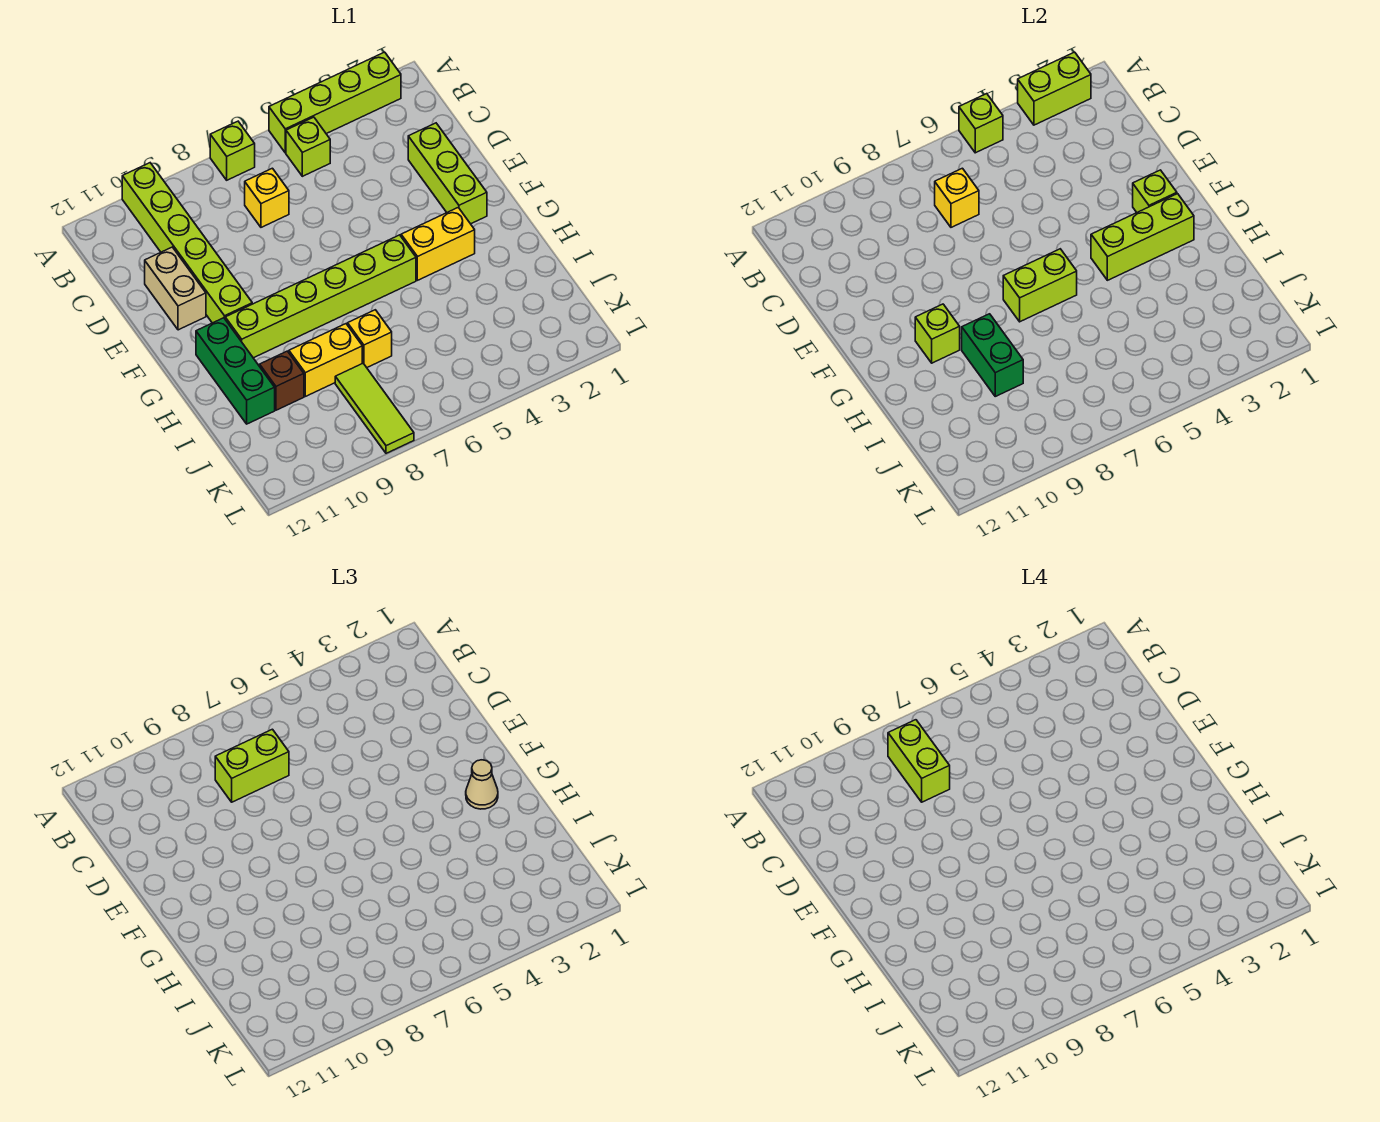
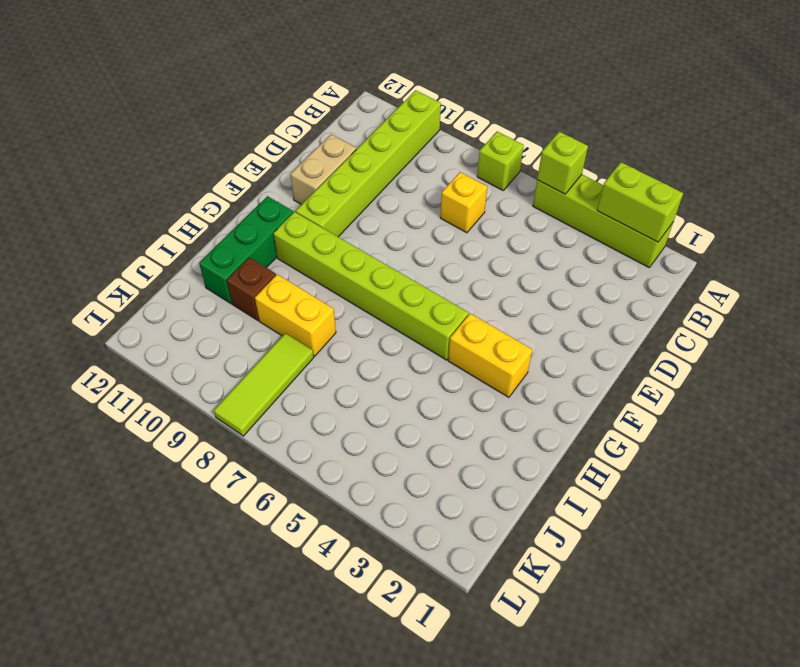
none -> lime 1x1 brick [286,117,330,176]
none -> lime 1x3 brick [408,123,487,224]
none -> yellow 1x1 brick [348,310,392,368]

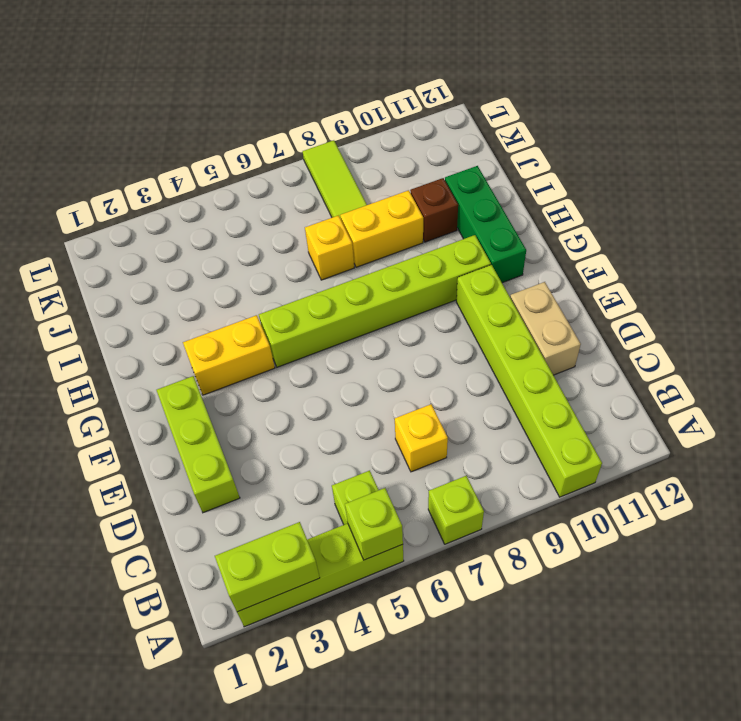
none -> yellow 1x1 brick [935,168,979,227]
none -> lime 1x1 brick [1133,170,1177,212]
none -> lime 1x3 brick [1091,194,1194,280]

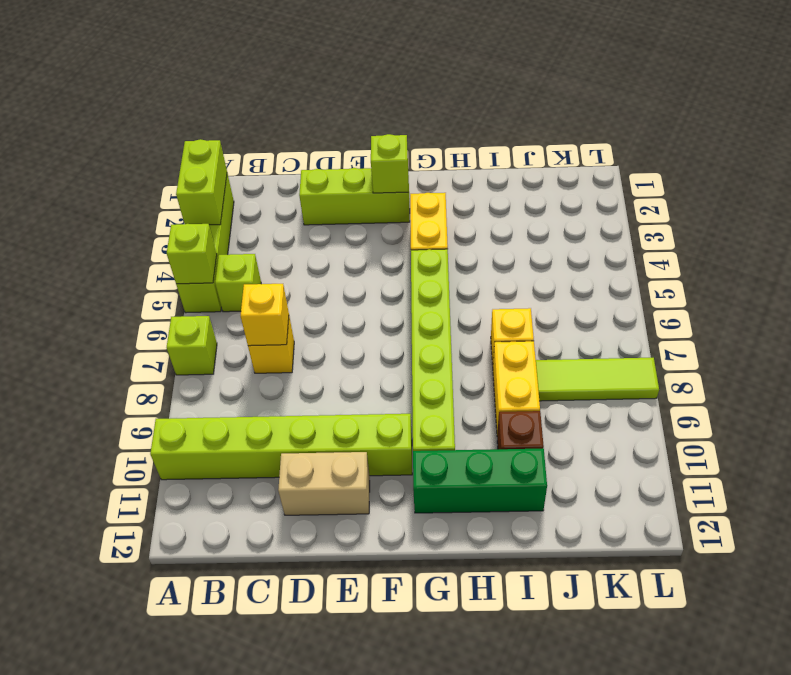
none -> lime 1x3 brick [1091,194,1194,280]
none -> lime 1x2 brick [1003,249,1077,322]
none -> lime 1x1 brick [915,304,960,363]

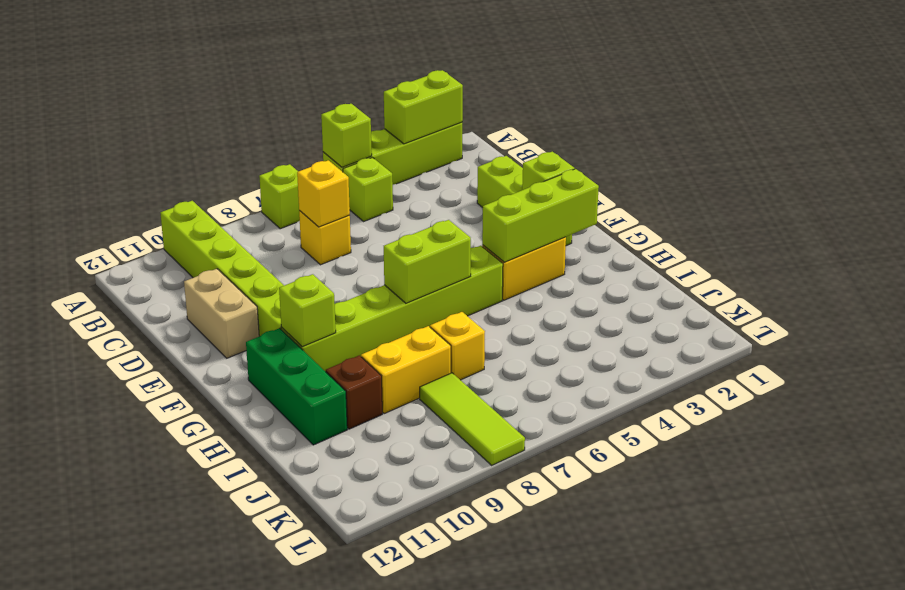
none -> green 1x2 brick [962,314,1023,396]
none -> lime 1x2 brick [215,729,289,802]
none -> tan 1x1 cone [466,760,498,809]

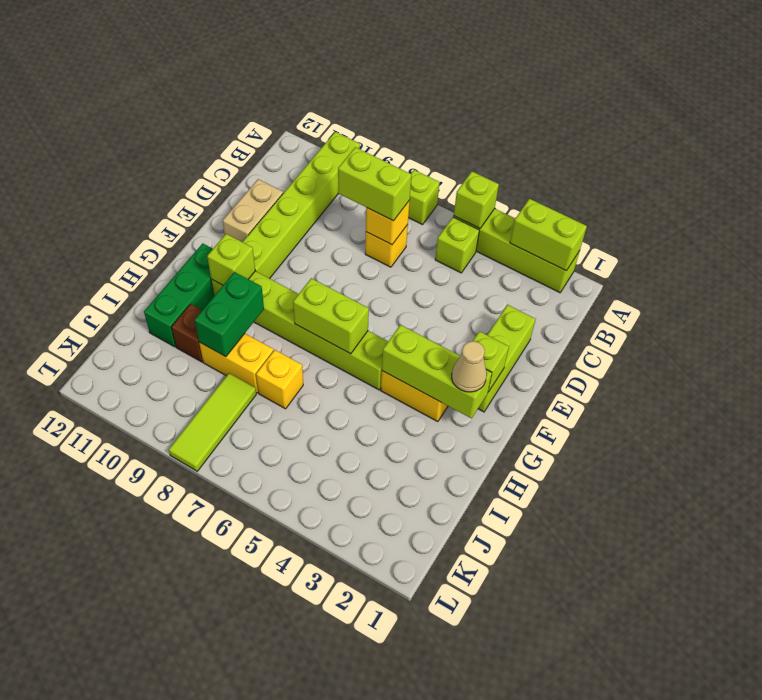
none -> lime 1x2 brick [888,720,950,802]

